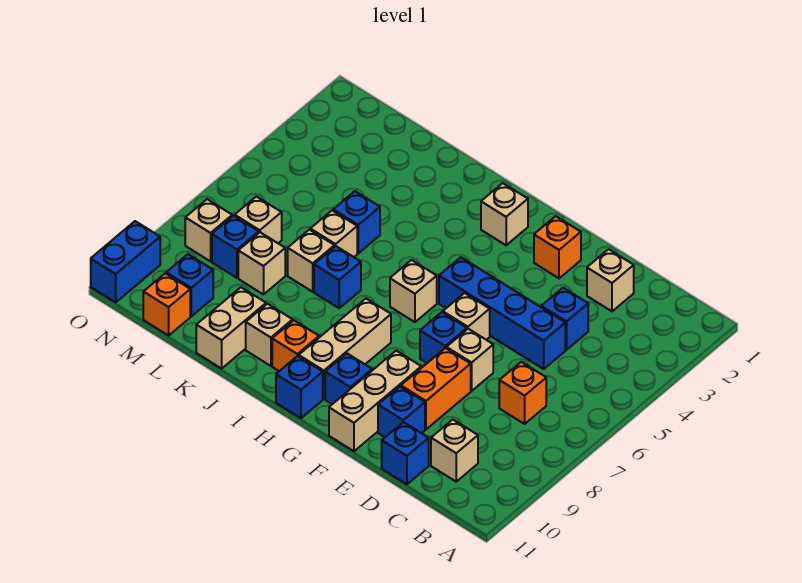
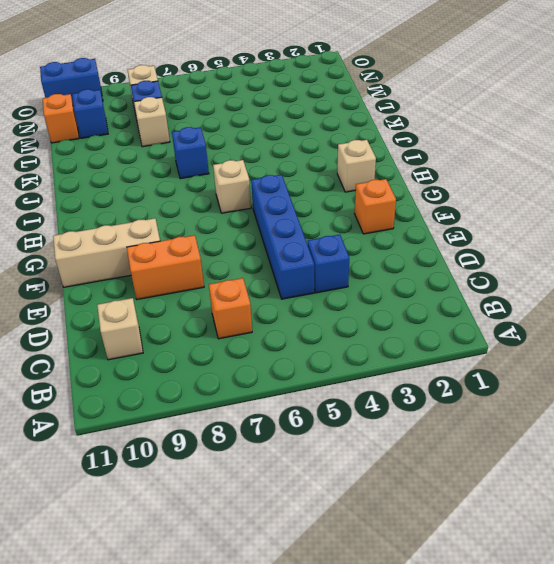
none -> tan 1x1 brick [587,249,634,311]
none -> blue 1x1 brick [382,422,429,484]
none -> tan 1x1 brick [446,329,493,391]
none -> blue 1x1 brick [378,387,425,437]

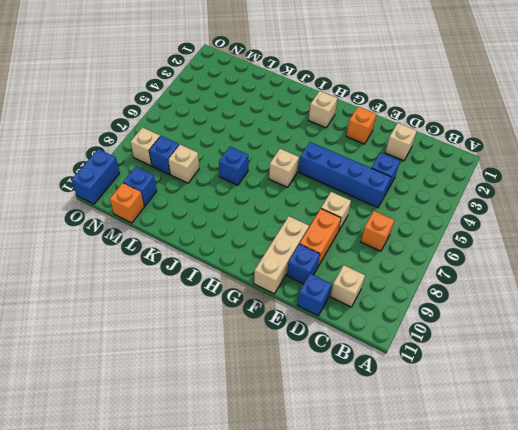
none -> tan 1x1 brick [443,293,490,340]
none -> blue 1x1 brick [420,312,467,363]
none -> blue 1x1 brick [325,353,372,404]
none -> tan 1x3 brick [299,299,391,399]

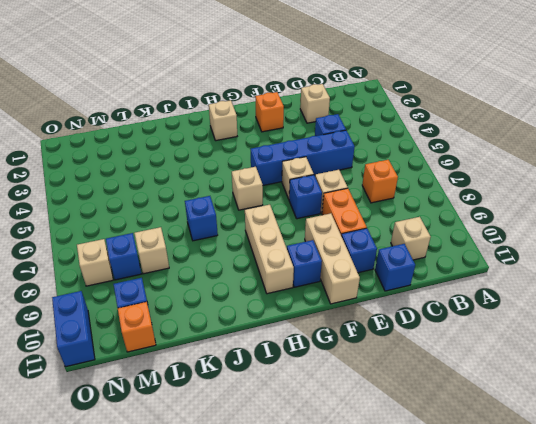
none -> blue 1x1 brick [276,356,323,418]
none -> orange 1x1 brick [272,320,319,371]
none -> tan 1x1 brick [246,304,293,366]
none -> blue 1x1 brick [333,191,380,253]

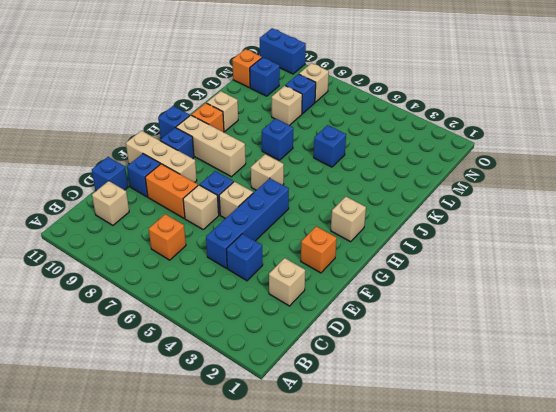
none -> tan 1x1 brick [310,210,357,257]
none -> tan 1x1 brick [288,230,335,292]
none -> tan 1x2 brick [196,287,266,369]
none -> tan 1x1 brick [235,196,282,243]

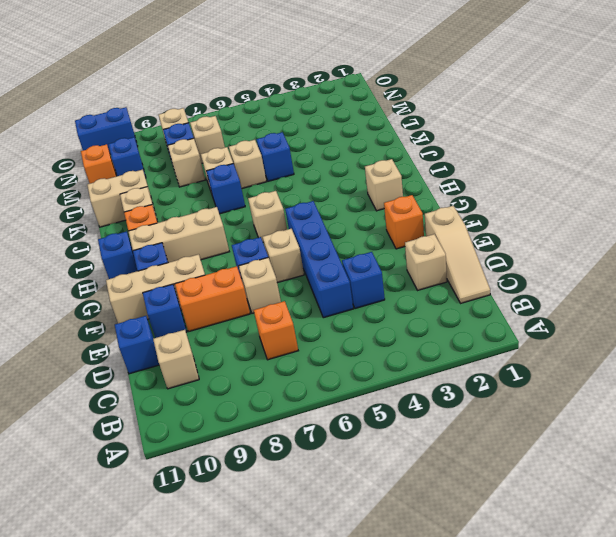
tan 1x3 slope [425,206,490,303] -> none

